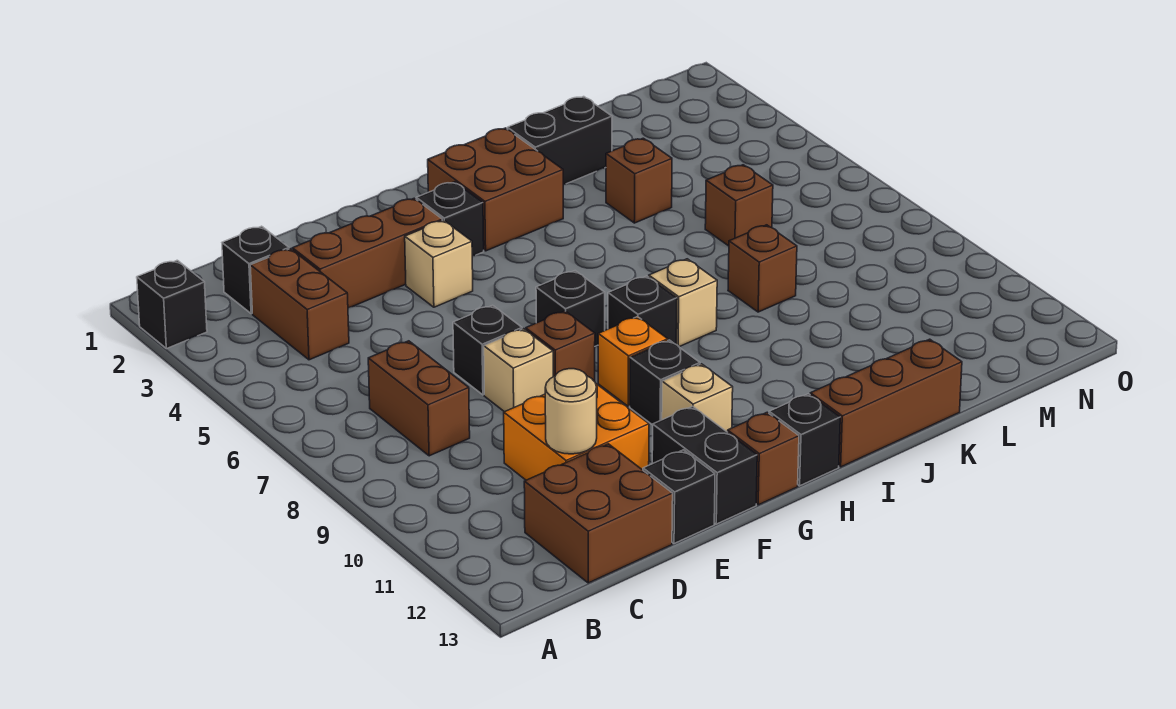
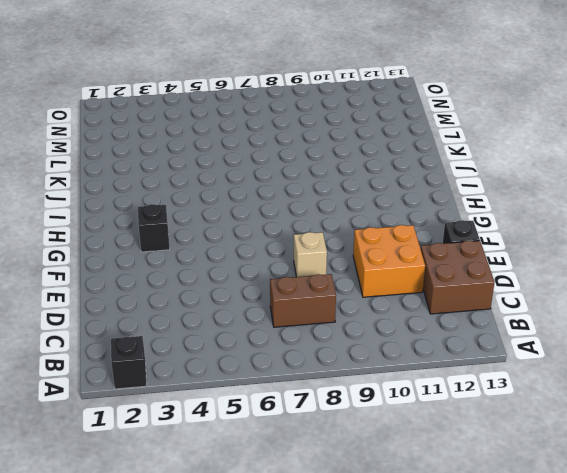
none -> black 1x1 brick [222,226,289,314]
none -> brown 1x2 brick [250,249,349,360]
none -> brown 1x3 brick [292,198,442,308]

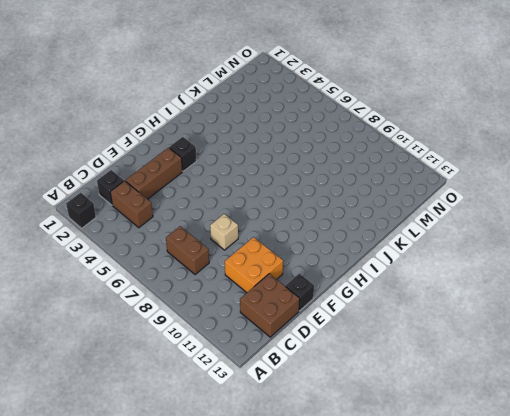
none -> black 1x1 brick [453,305,522,395]
none -> tan 1x1 brick [405,220,473,307]
none -> brown 1x1 brick [526,311,595,382]

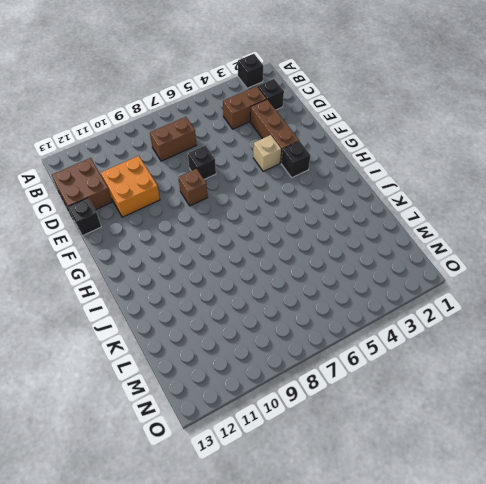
none -> tan 1x1 brick [484,329,553,412]
none -> black 1x2 brick [652,406,757,524]
none -> black 1x1 brick [536,271,605,346]

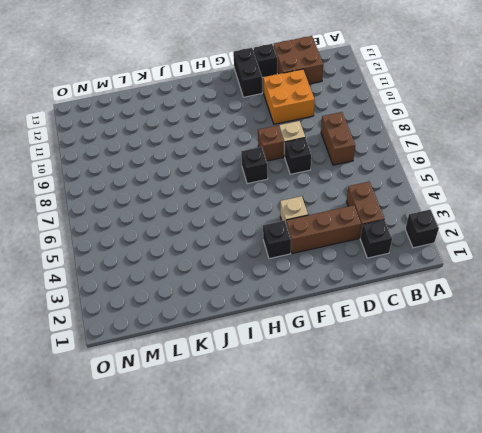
none -> orange 1x1 brick [598,317,668,406]
none -> black 1x1 brick [630,340,700,425]
none -> tan 1x1 brick [662,364,733,432]

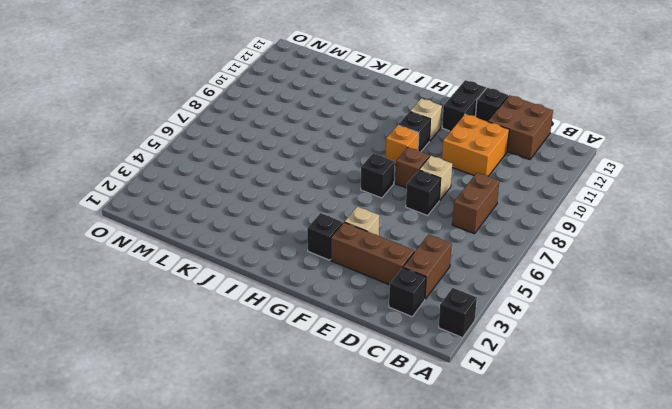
none -> brown 1x1 brick [728,412,799,505]
none -> brown 2x2 brick [428,128,563,251]
none -> black 1x1 brick [608,276,677,344]

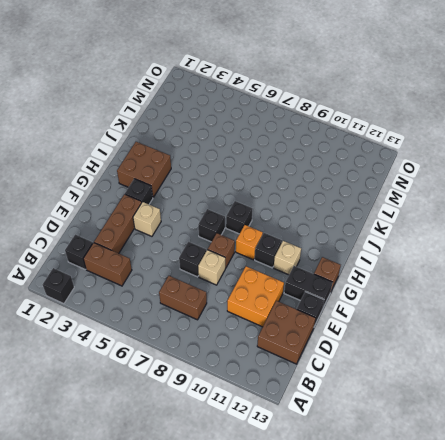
none -> black 1x1 brick [769,394,840,486]
none -> tan 1x1 brick [649,259,717,347]
none -> brown 1x3 brick [810,339,962,467]

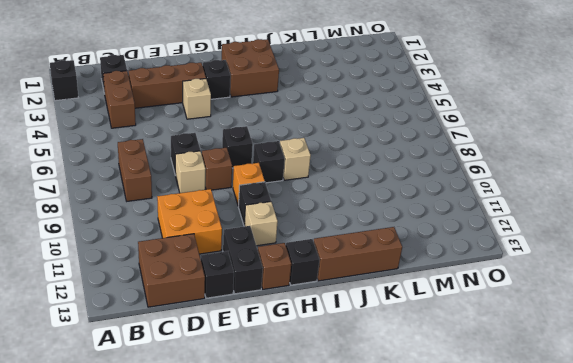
none -> black 1x2 brick [507,97,612,185]
none -> brown 1x1 brick [606,138,672,223]
none -> brown 1x1 brick [728,225,797,312]

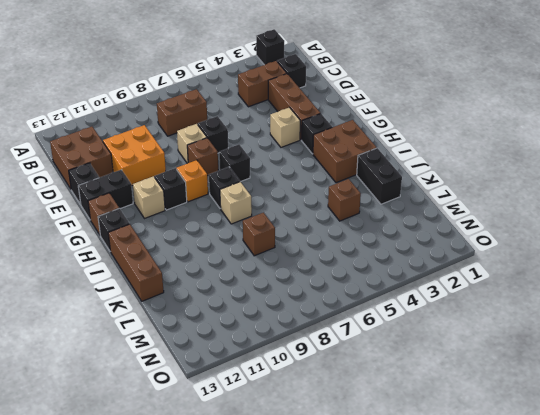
none -> brown 1x1 brick [705,165,773,246]
none -> tan 1x1 round brick [545,369,597,454]

